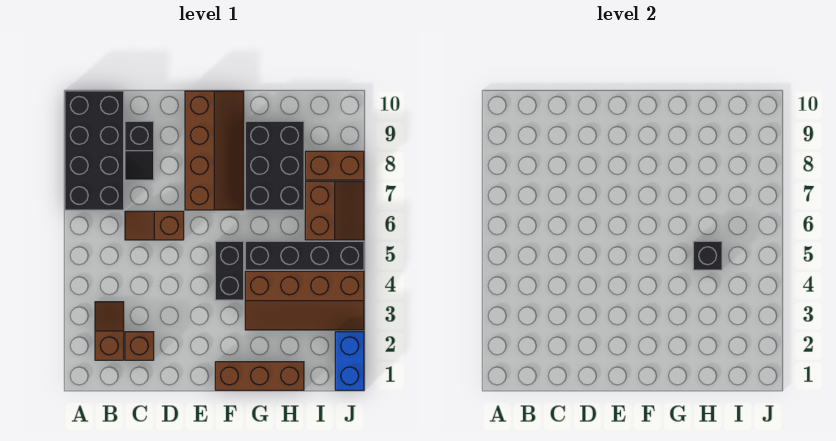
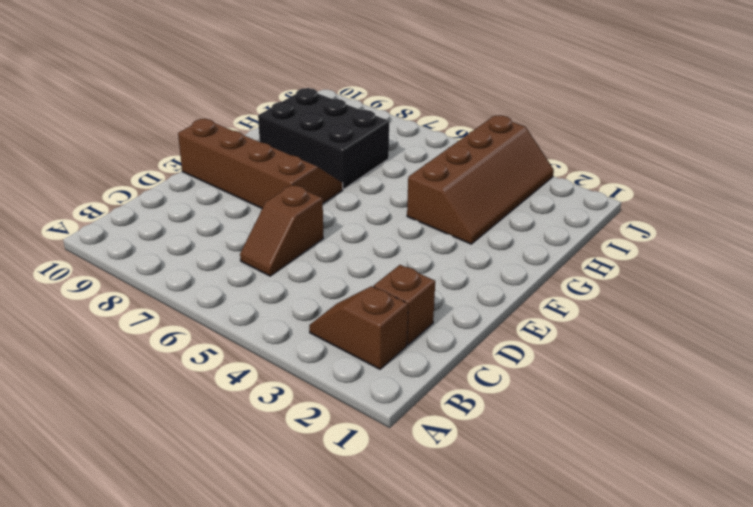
none -> black 2x4 brick [65,91,124,210]
none -> black 1x2 slope [125,121,154,180]
none -> brown 1x3 brick [215,362,304,390]

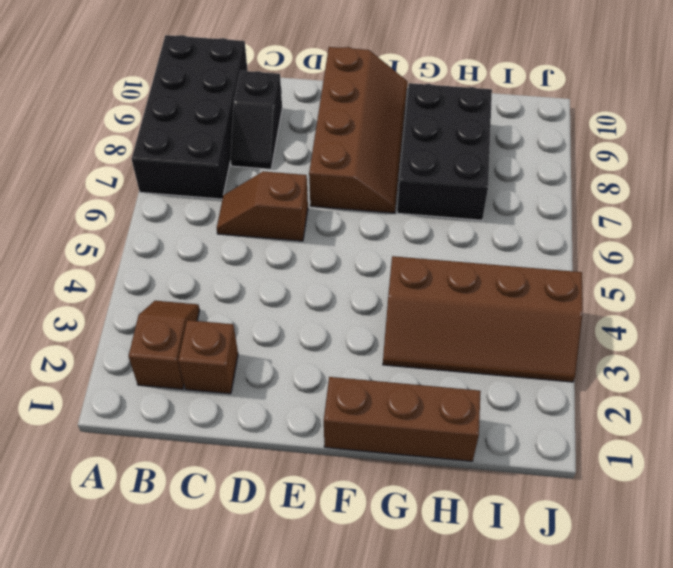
none -> black 1x2 brick [215,241,244,300]
none -> black 1x4 brick [245,241,364,270]
none -> brown 2x2 slope [305,181,364,240]

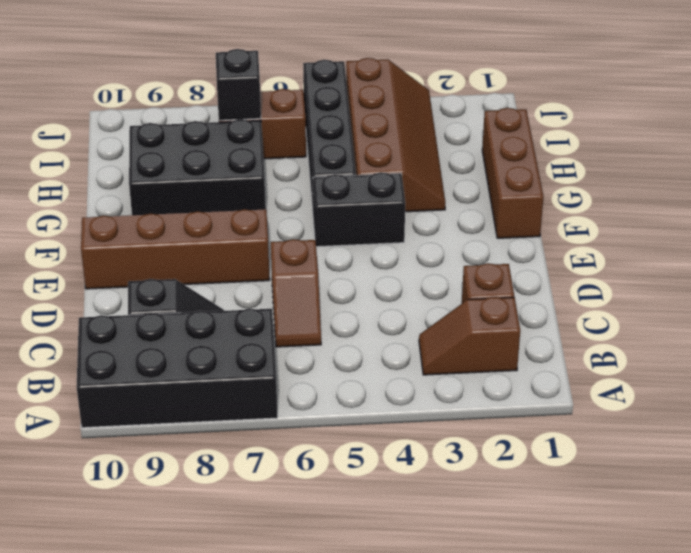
black 1x1 brick [216,49,261,120] -> black 1x1 brick moved to [693,241,722,270]
none -> brown 1x2 brick [305,151,364,180]
none -> blue 1x2 brick [335,332,364,390]

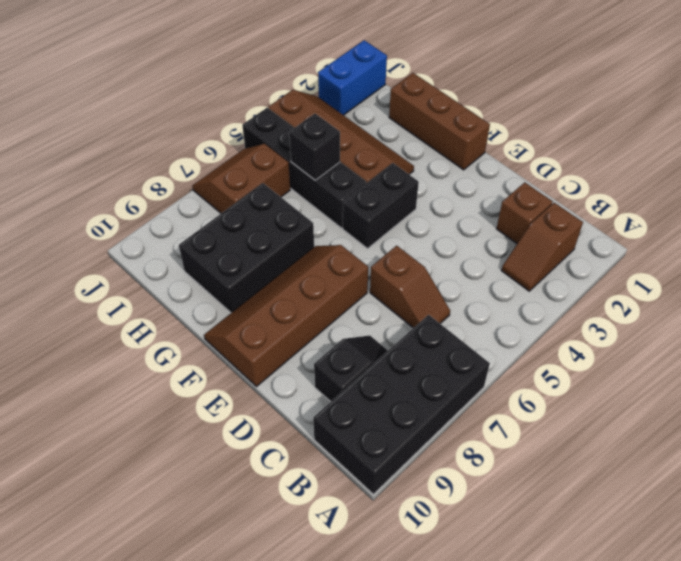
none -> brown 1x2 brick [305,151,364,180]

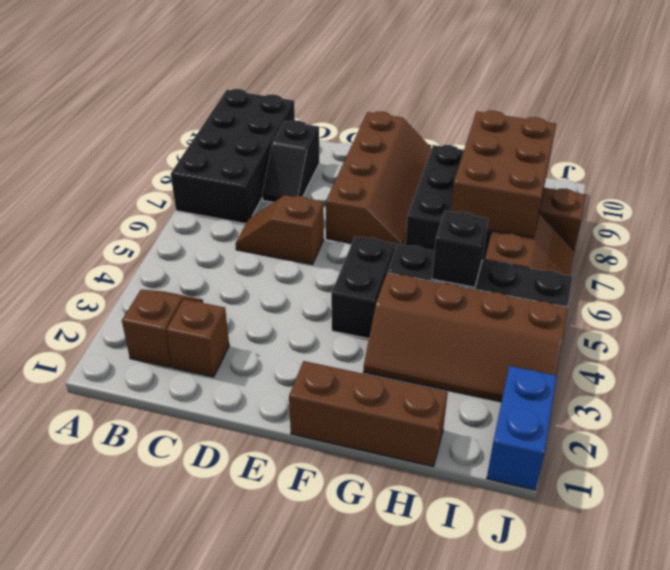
brown 2x3 brick [451,111,556,238] -> none

